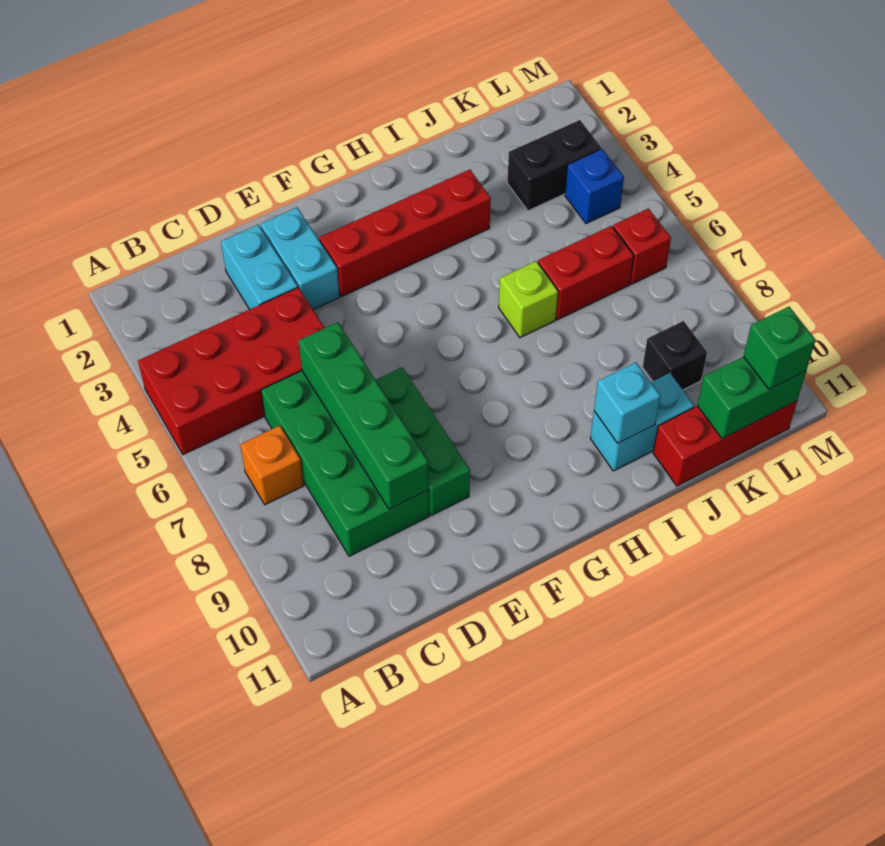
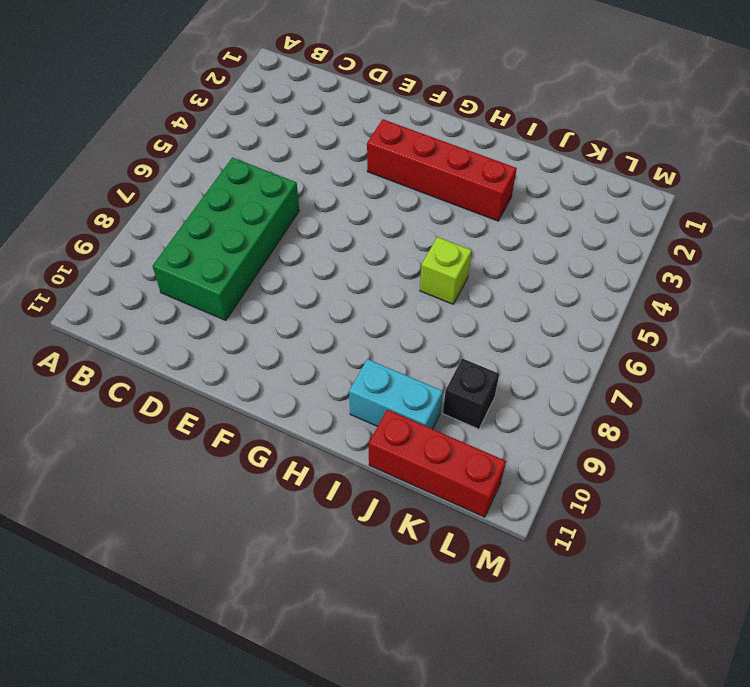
none -> red 2x4 brick [138,287,325,455]
none -> orange 1x1 brick [240,425,304,505]
none -> cyan 1x2 brick [221,225,298,309]

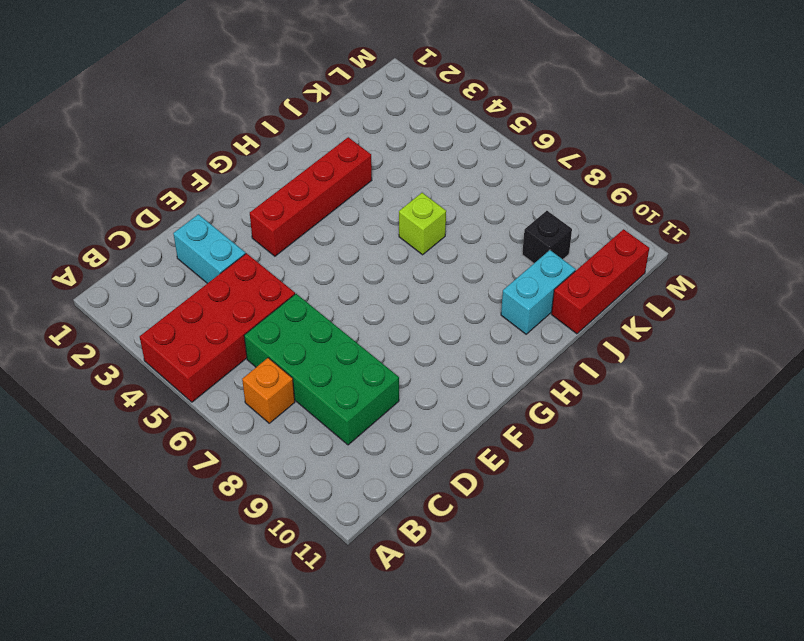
none -> cyan 1x2 brick [260,207,339,310]
none -> green 1x3 brick [376,367,470,516]
none -> red 1x2 brick [538,226,634,320]

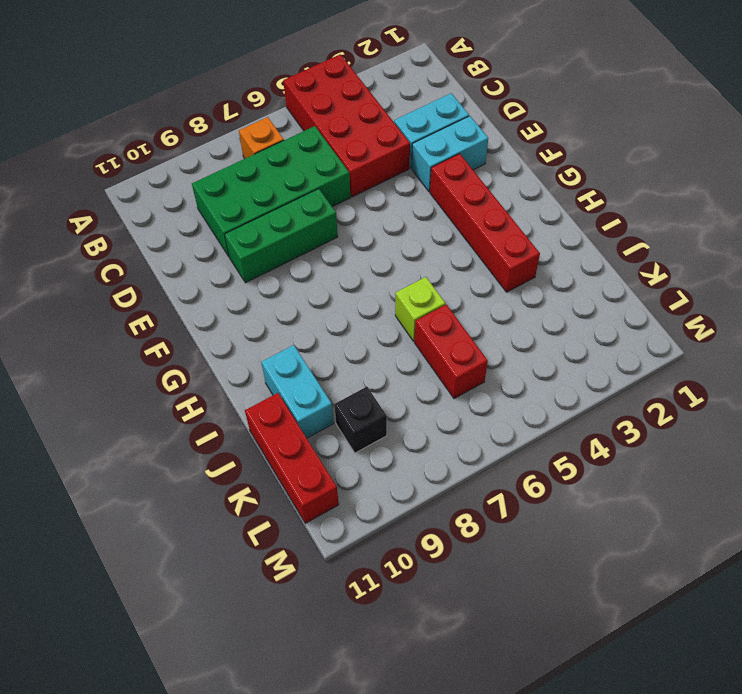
none -> black 1x2 brick [507,120,601,211]
none -> blue 1x1 brick [565,149,624,224]
none -> red 1x1 brick [613,208,671,284]

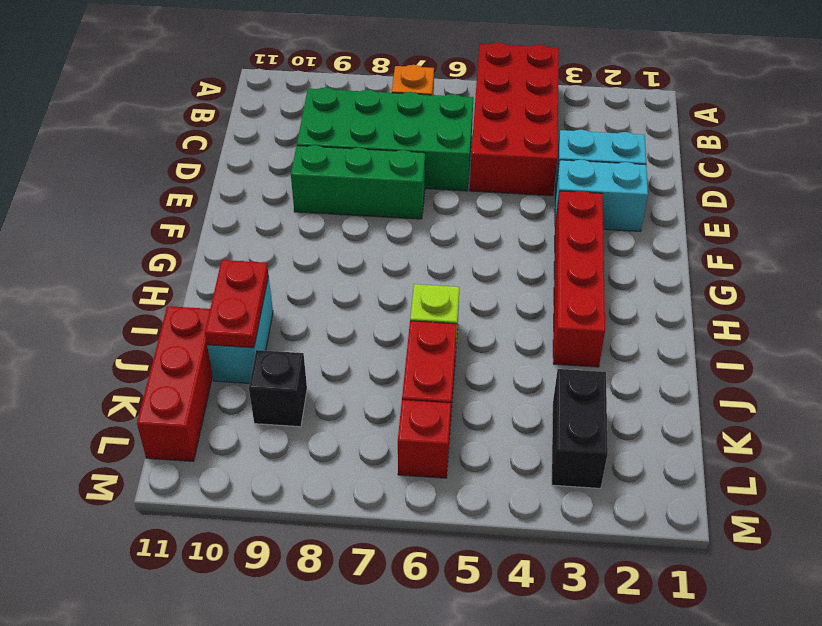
red 1x2 plate [205,260,268,348] -> cyan 1x1 brick [594,362,660,443]
none -> blue 1x1 brick [565,149,624,224]
none -> green 1x4 brick [299,322,429,509]
none -> green 1x2 brick [697,357,806,439]

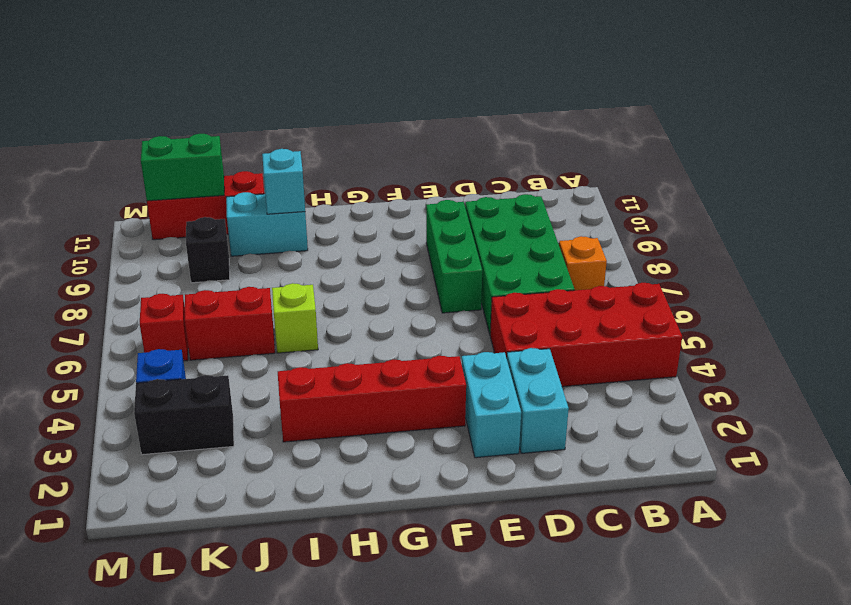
none -> green 1x4 brick [299,322,429,509]
none -> green 1x1 brick [743,307,816,389]

